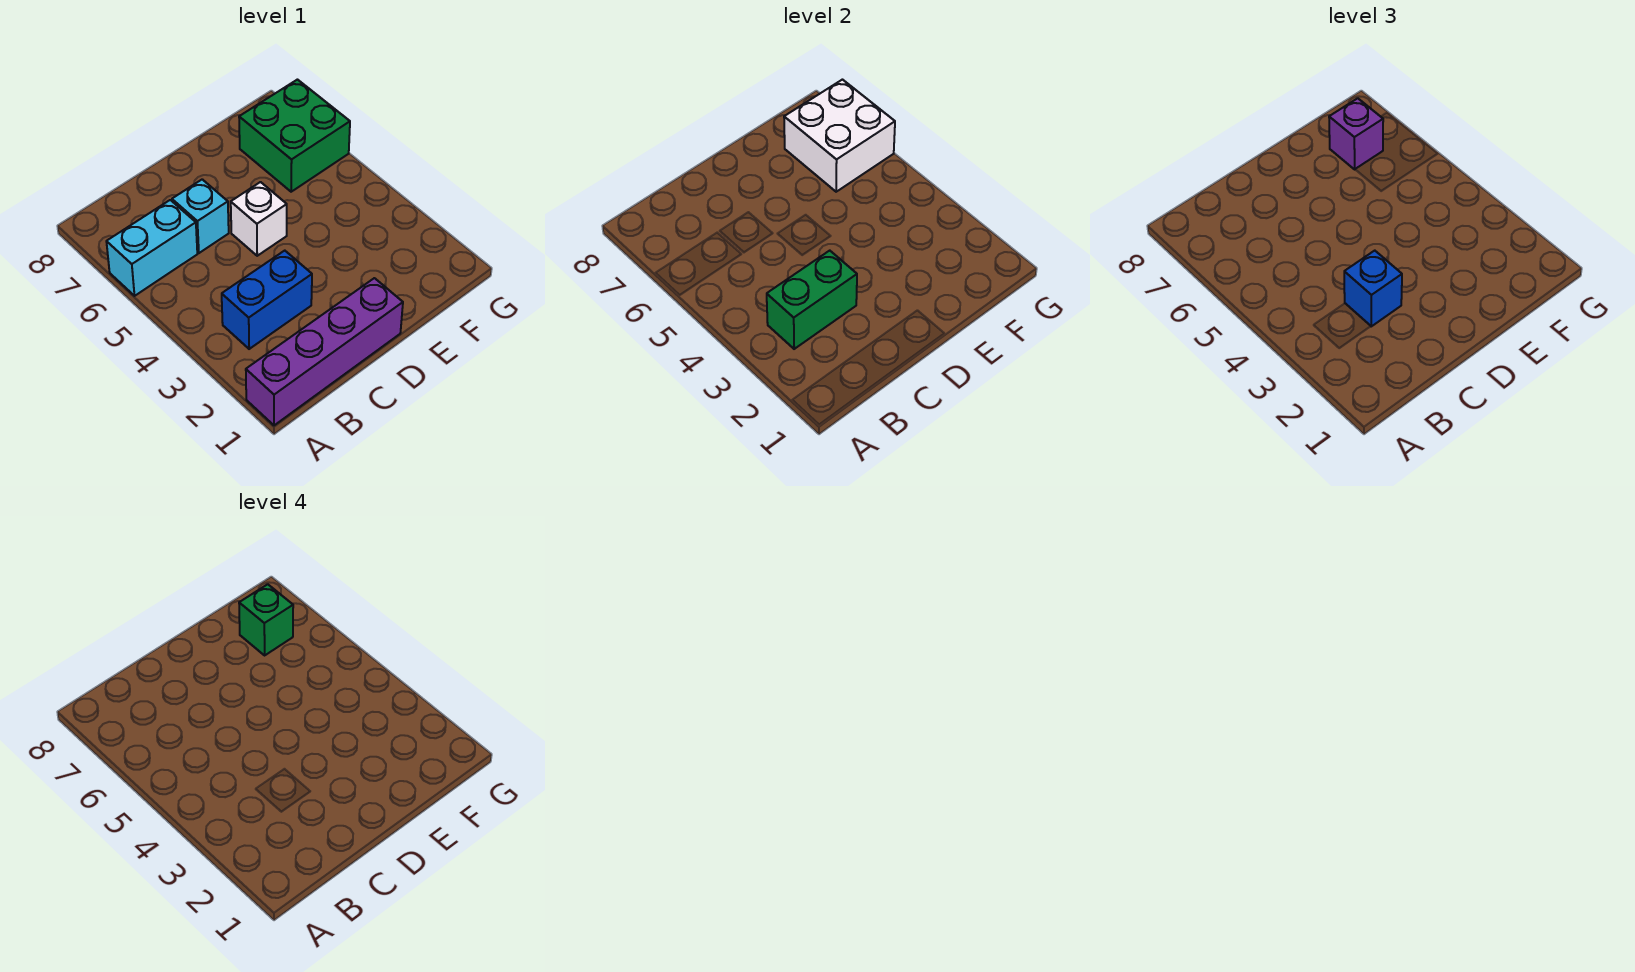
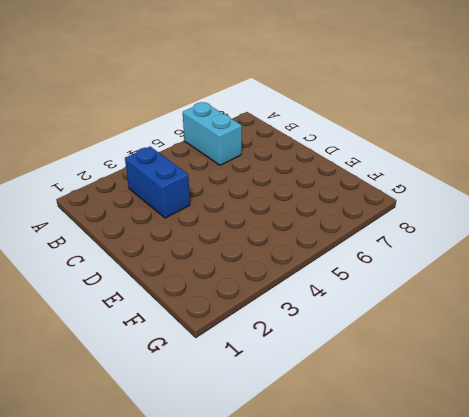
none -> purple 1x4 brick [246,278,403,425]
none -> cyan 1x1 brick [172,179,229,253]

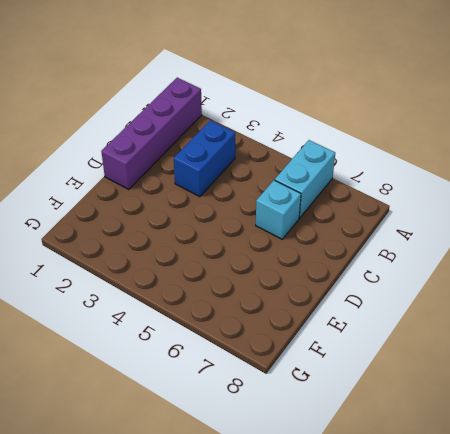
none -> white 1x1 brick [231,182,287,256]
none -> green 2x2 brick [239,80,350,192]

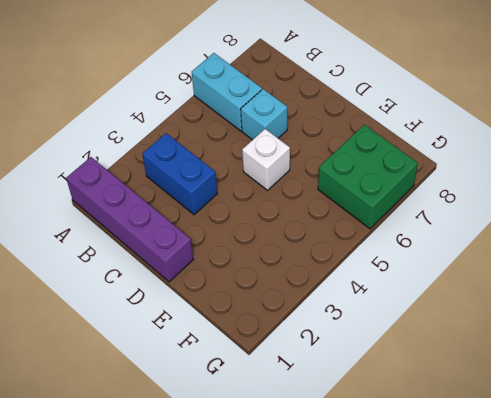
none -> green 1x2 brick [767,251,857,349]
none -> white 2x2 brick [784,80,895,192]

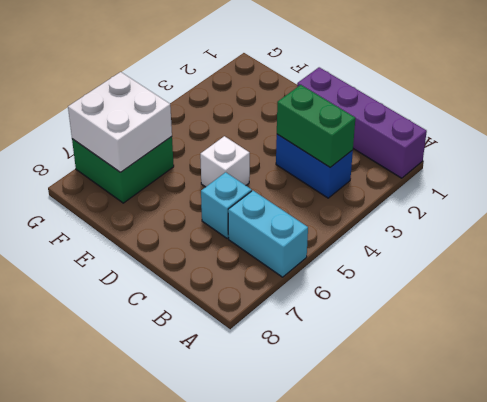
none -> blue 1x1 brick [1344,251,1402,326]
none -> purple 1x1 brick [1329,98,1383,169]

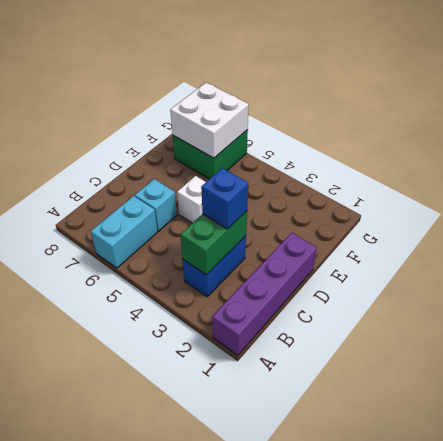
none -> purple 1x1 brick [1329,98,1383,169]
none -> green 1x1 brick [239,584,293,655]

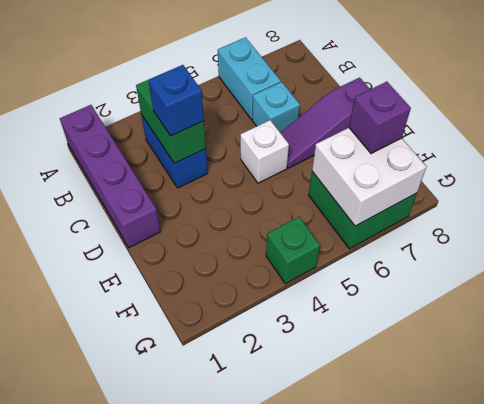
purple 1x3 slope [280,78,370,168] -> none
green 1x1 brick [266,217,320,284] -> green 1x1 brick moved to [239,584,293,655]

